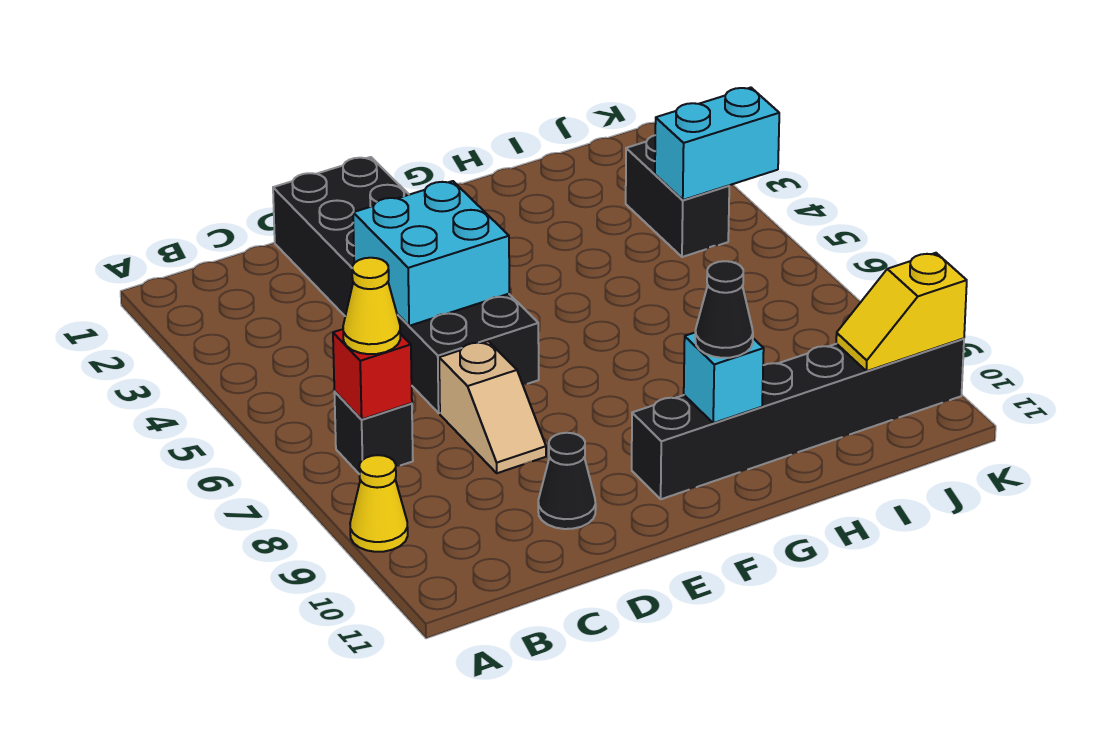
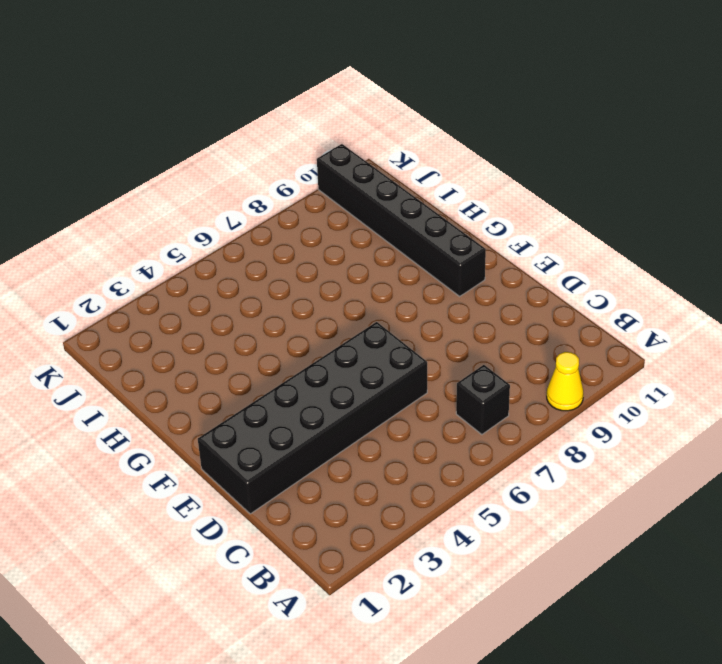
none -> tan 1x2 slope [439,341,546,473]
none -> black 1x1 cone [538,433,596,529]
none -> black 1x2 brick [626,135,729,257]

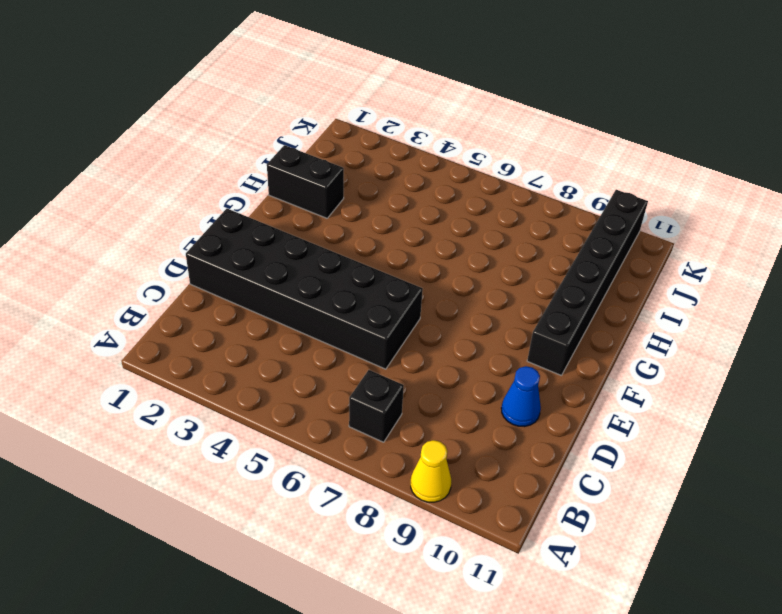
blue 1x1 cone [501,366,541,427] -> black 1x1 cone [538,433,596,529]
black 1x2 brick [267,145,344,218] -> black 1x2 brick moved to [626,135,729,257]
none -> tan 1x2 slope [439,341,546,473]
none -> red 1x1 brick [333,329,412,419]
none -> cyan 2x2 brick [353,181,509,326]

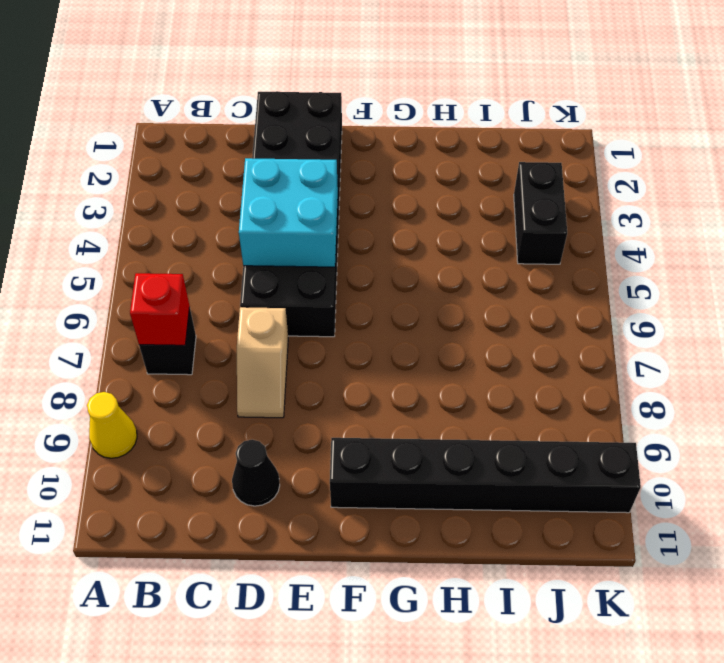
none -> cyan 1x1 brick [684,333,764,423]
none -> cyan 1x2 brick [655,88,779,200]
none -> yellow 1x2 slope [836,253,967,371]

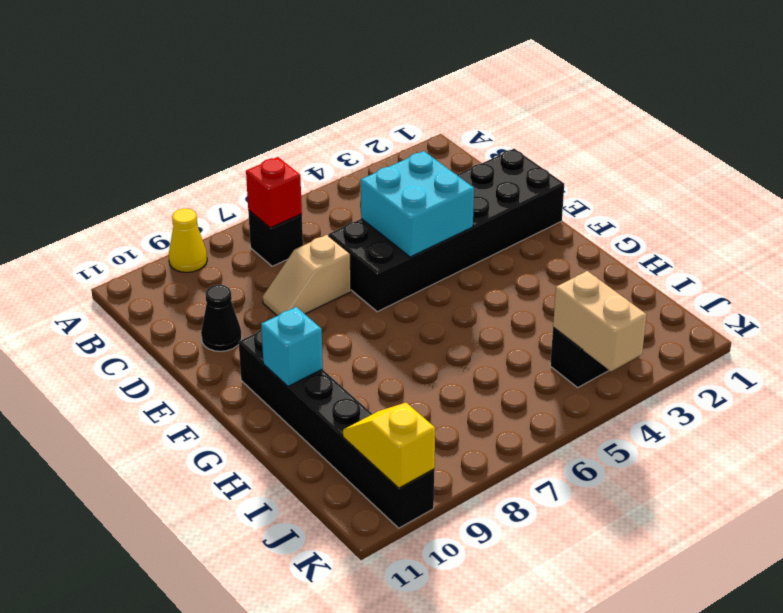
tan 1x2 brick [553,271,647,371] -> cyan 1x2 brick [655,88,779,200]
none -> yellow 1x1 cone [343,258,400,354]
none -> black 1x1 cone [695,261,753,358]

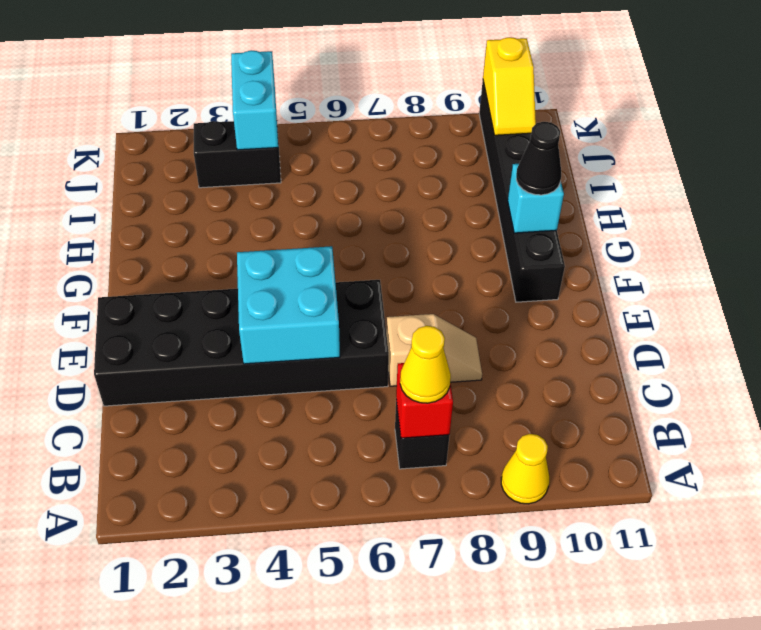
none -> black 1x1 cone [538,433,596,529]

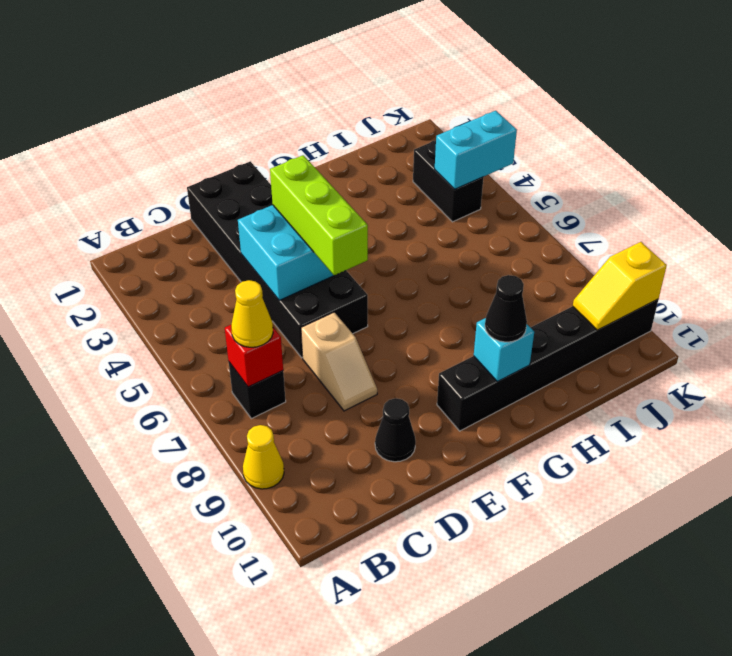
lime 1x3 brick [270,155,368,275] -> none

